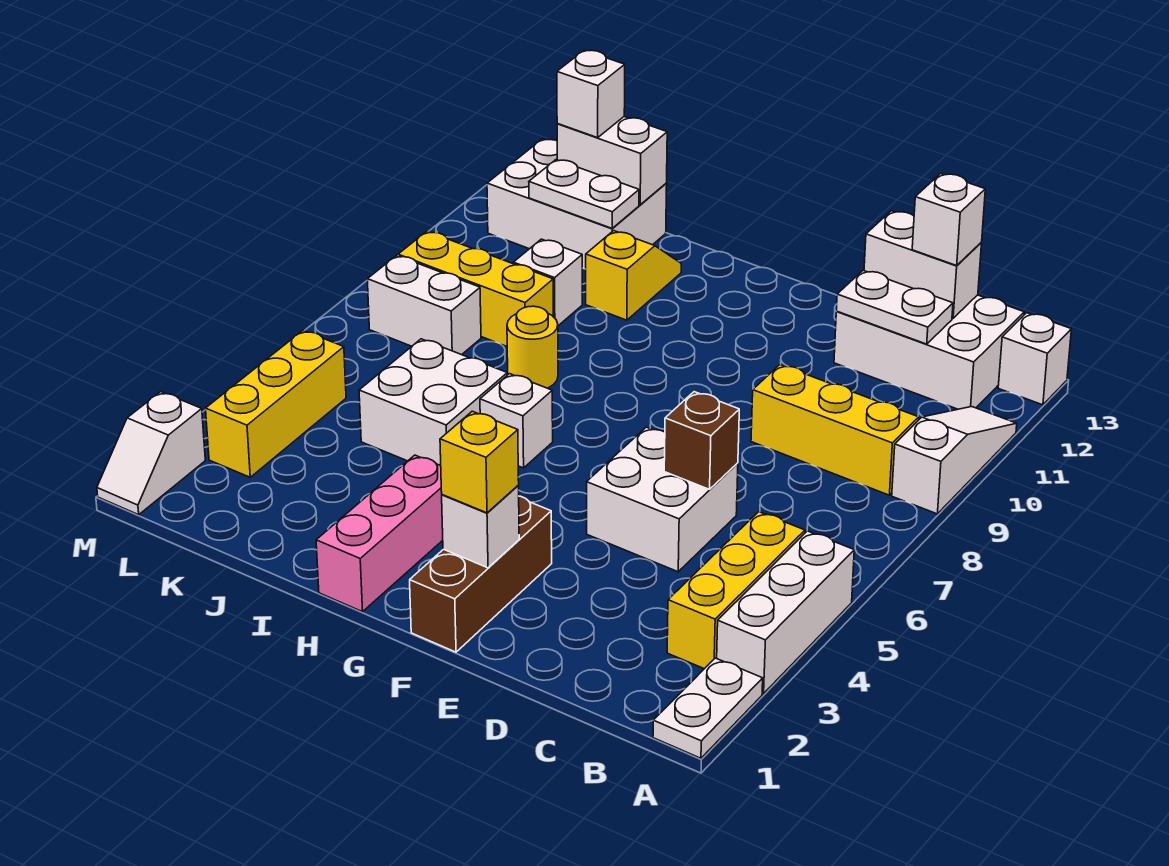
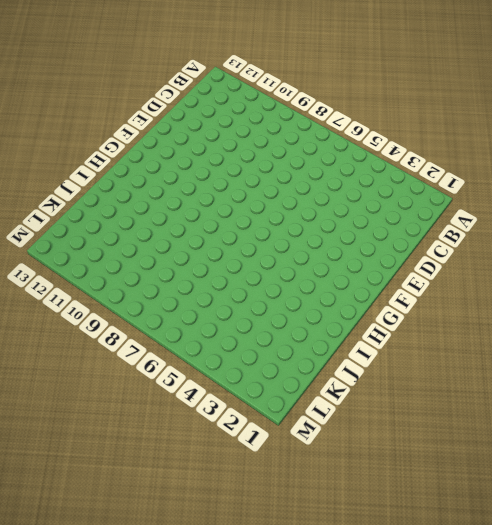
none -> white 1x2 plate [653,658,763,758]
none -> white 1x3 brick [717,531,854,694]
none -> white 1x3 slope [892,407,1017,514]

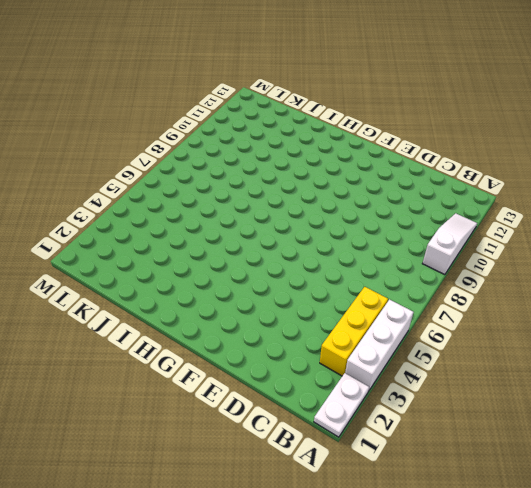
none -> white 1x1 brick [998,313,1071,405]
none -> yellow 1x3 brick [751,365,919,495]
none -> white 2x3 brick [834,295,1024,409]

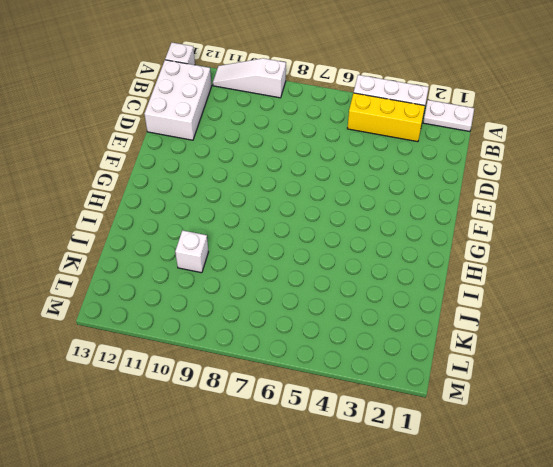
none -> yellow 1x3 brick [751,365,919,495]
none -> white 2x2 brick [587,427,738,572]
none -> brown 1x3 brick [410,496,552,652]

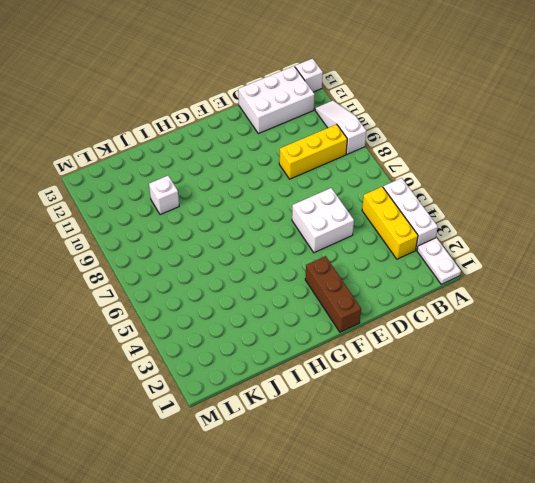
none -> pink 1x3 brick [316,455,443,612]
none -> white 1x1 brick [480,374,553,468]
none -> white 2x2 brick [359,339,507,466]

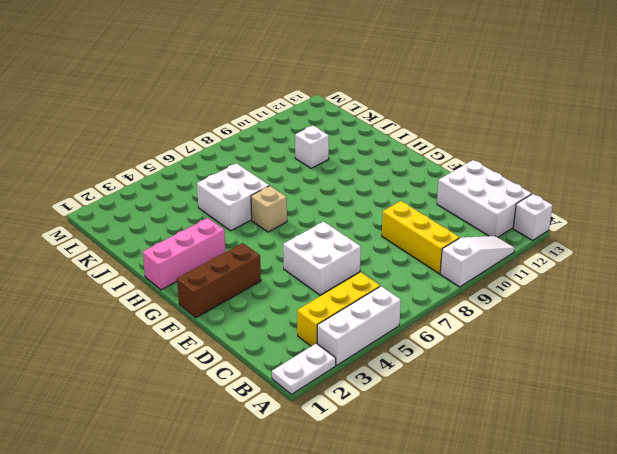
tan 1x1 brick [251,186,287,232] -> white 1x1 brick [480,374,553,468]
none -> yellow 1x1 round brick [507,306,558,388]
none -> yellow 1x2 slope [586,231,681,320]
none -> yellow 1x3 brick [398,231,553,346]

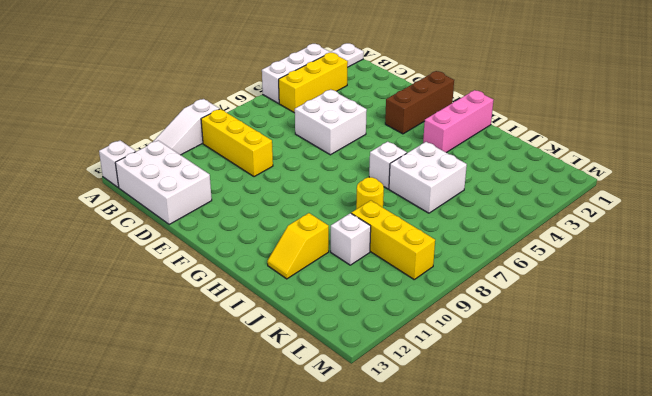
none -> white 2x3 brick [487,139,667,269]
none -> white 1x2 brick [367,255,481,355]
none -> yellow 1x3 brick [206,331,346,477]

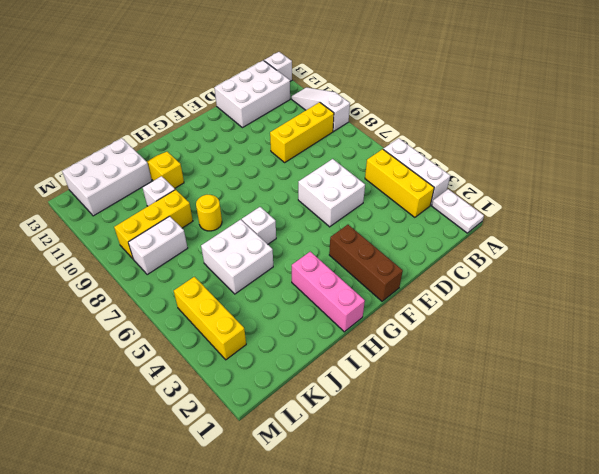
none -> white 1x2 slope [97,392,205,515]
none -> white 1x2 plate [836,271,953,344]
none -> white 1x2 brick [864,211,982,318]

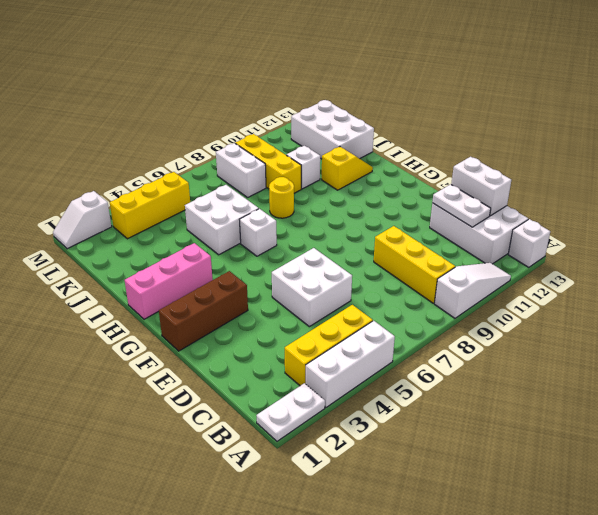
none -> brown 1x1 brick [664,392,739,489]
none -> white 1x1 brick [442,486,519,568]
none -> white 1x2 plate [529,160,639,228]

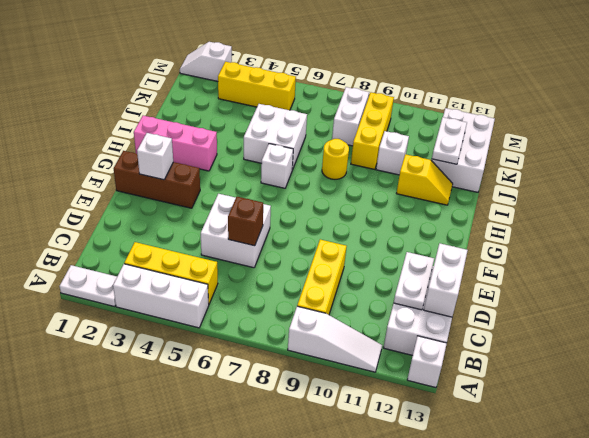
none -> white 1x2 brick [557,117,667,205]
none -> white 1x1 brick [912,174,985,266]
none -> yellow 1x1 brick [440,411,519,513]

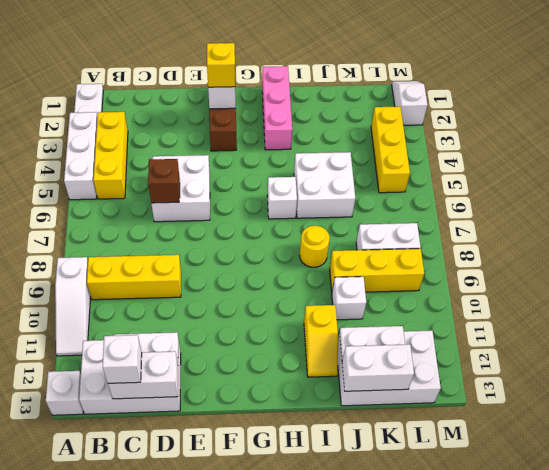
none -> white 1x1 brick [557,50,625,138]

